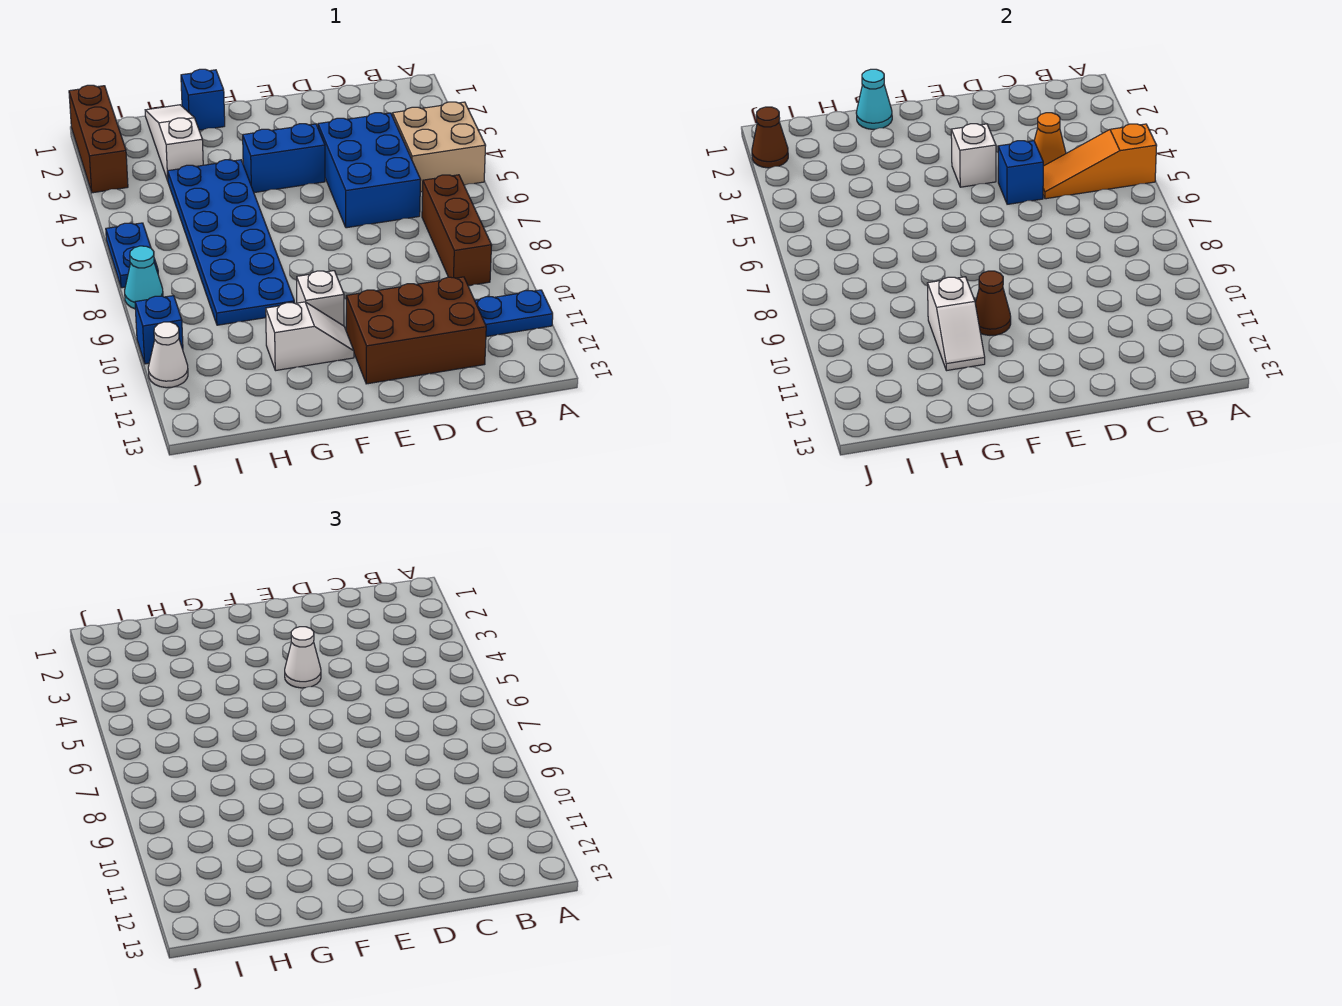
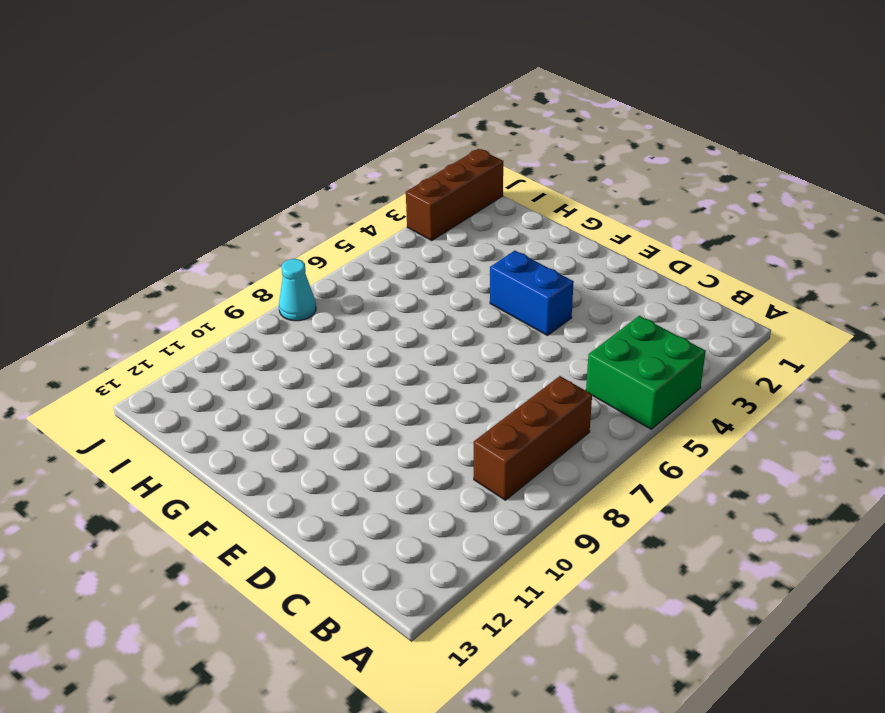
green 2x2 brick [586,316,706,429] -> tan 2x2 brick [393,102,486,192]
none -> blue 1x2 plate [475,290,553,337]
none -> blue 2x3 brick [318,113,421,228]
none -> brown 2x3 brick [346,277,486,384]

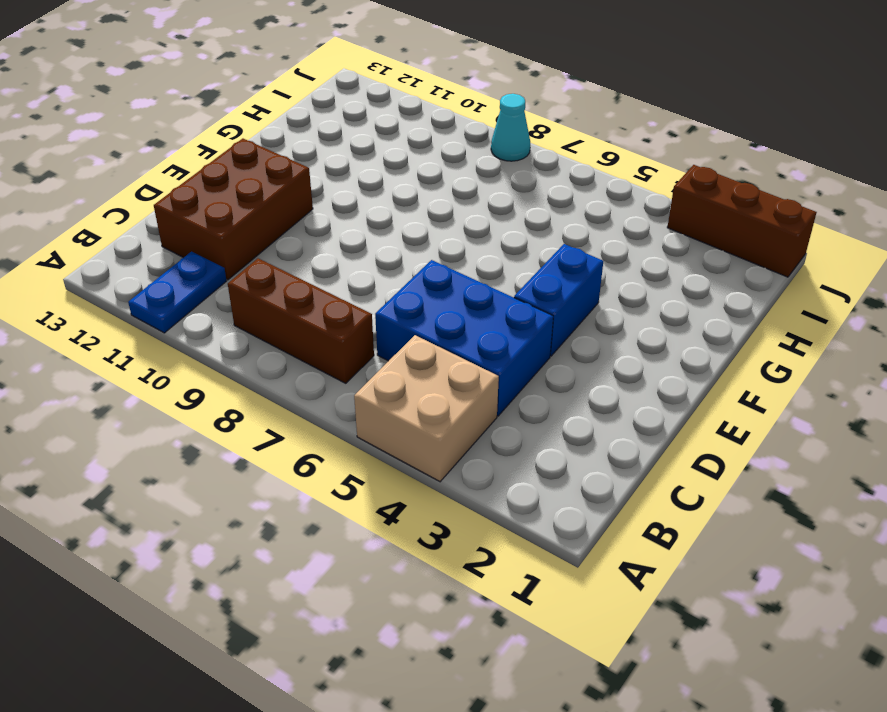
none -> white 1x1 brick [297,271,344,326]
none -> white 1x2 slope [266,302,354,371]
none -> blue 1x1 brick [181,69,225,130]

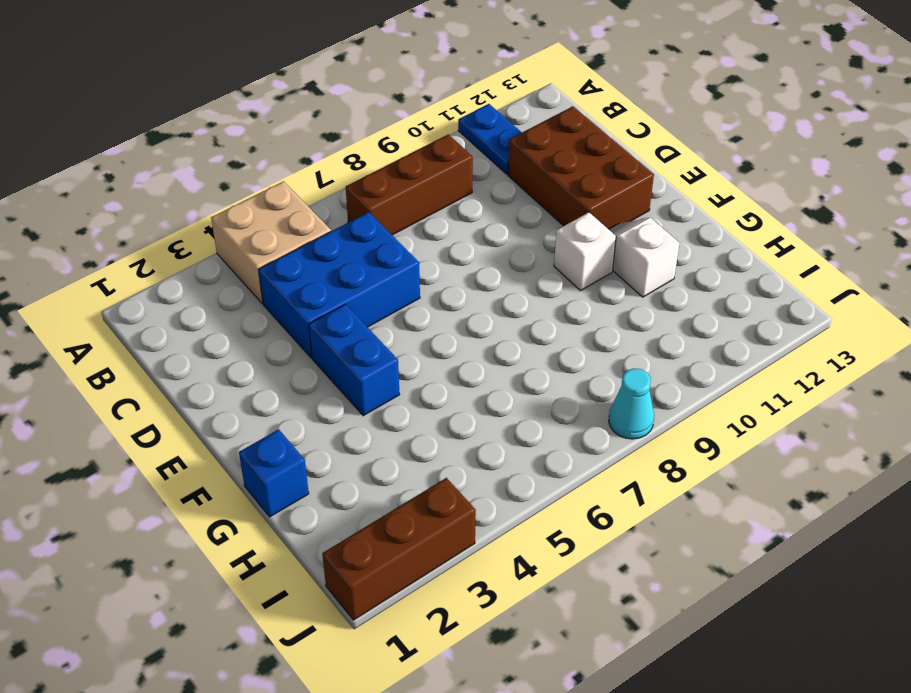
none -> blue 2x6 plate [168,160,294,325]
none -> white 1x3 slope [145,105,203,181]
none -> blue 1x2 plate [106,223,158,288]

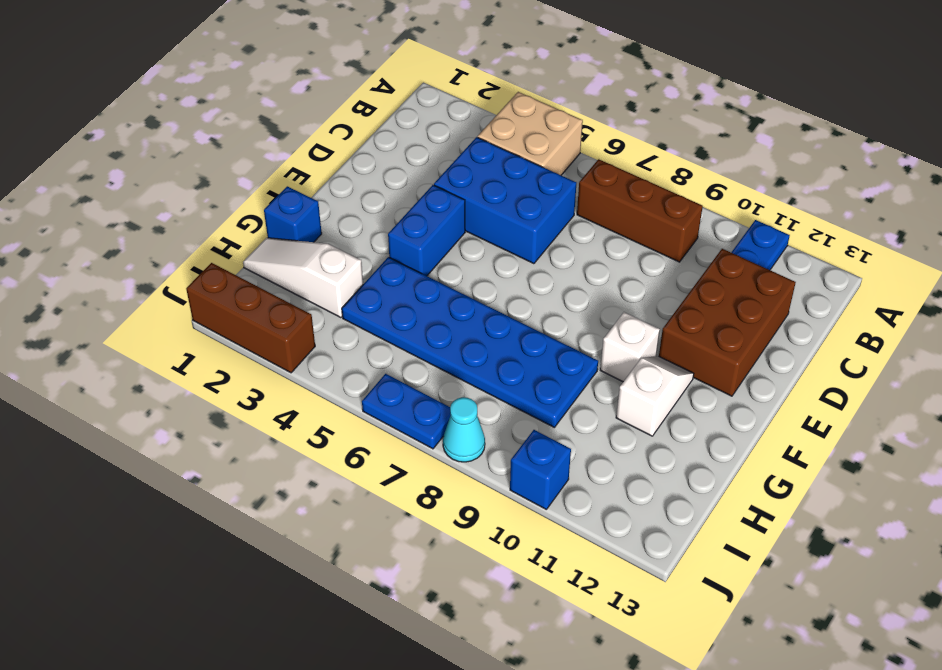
none -> white 1x1 cone [148,322,188,388]
none -> orange 1x3 slope [1043,124,1157,199]
none -> orange 1x1 cone [1034,113,1066,166]

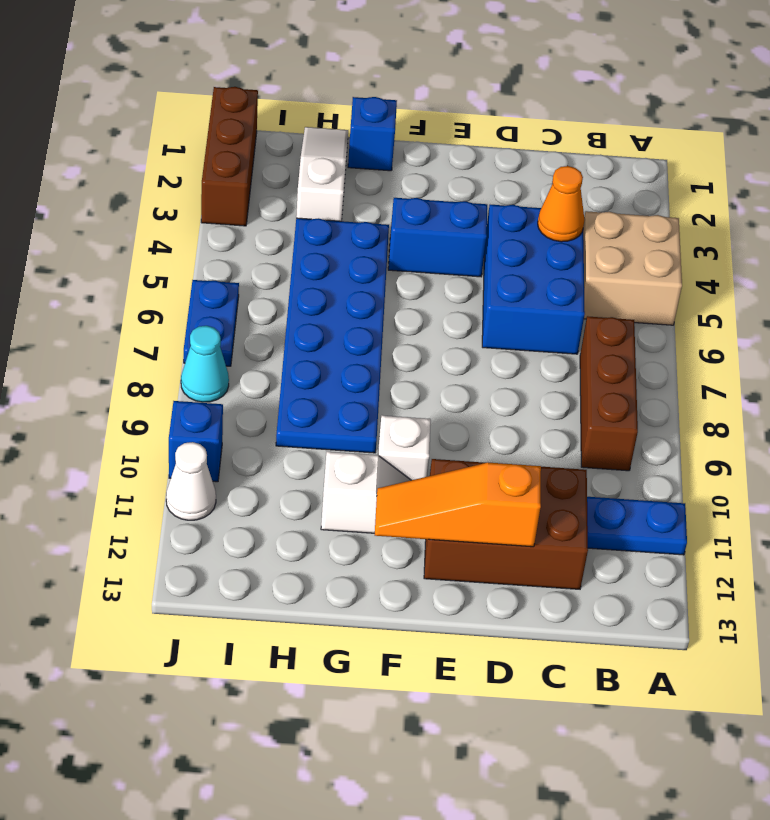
orange 1x3 slope [375,463,541,547] -> orange 1x3 slope moved to [1043,124,1157,199]
none -> blue 1x1 brick [998,141,1043,204]
none -> white 1x1 brick [951,124,996,187]
none -> brown 1x1 cone [975,271,1011,335]

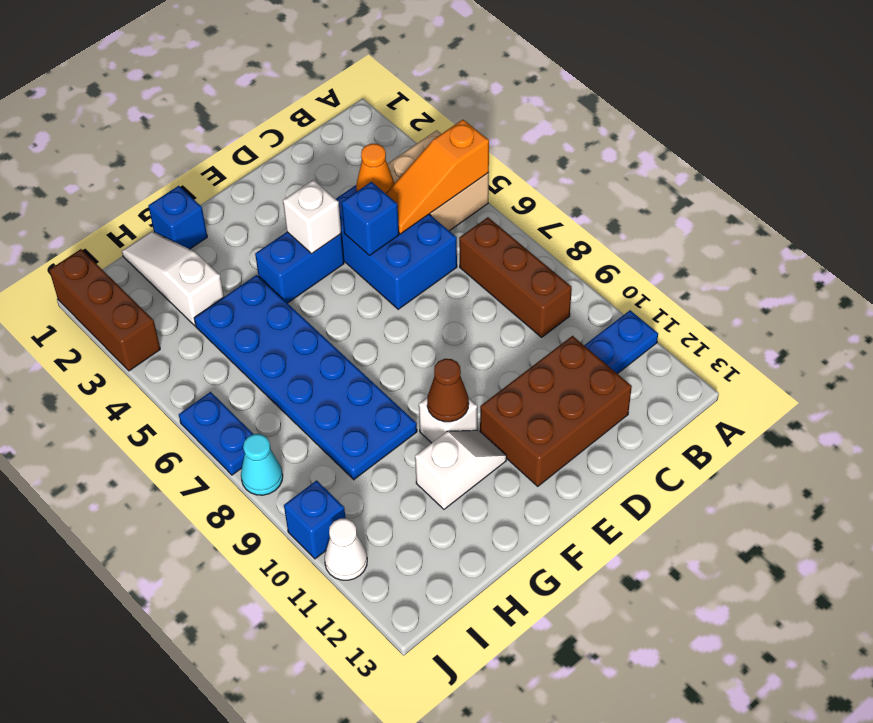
none -> cyan 1x1 cone [856,69,892,129]
none -> white 1x2 slope [928,277,985,371]
none -> brown 1x1 cone [752,107,788,168]

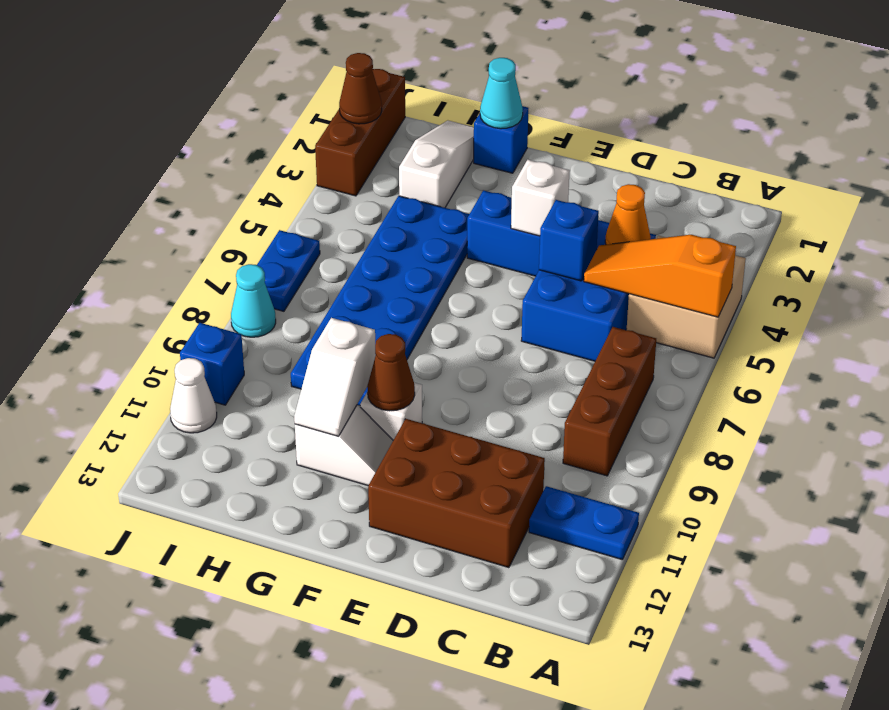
none -> white 1x1 cone [285,627,321,688]

